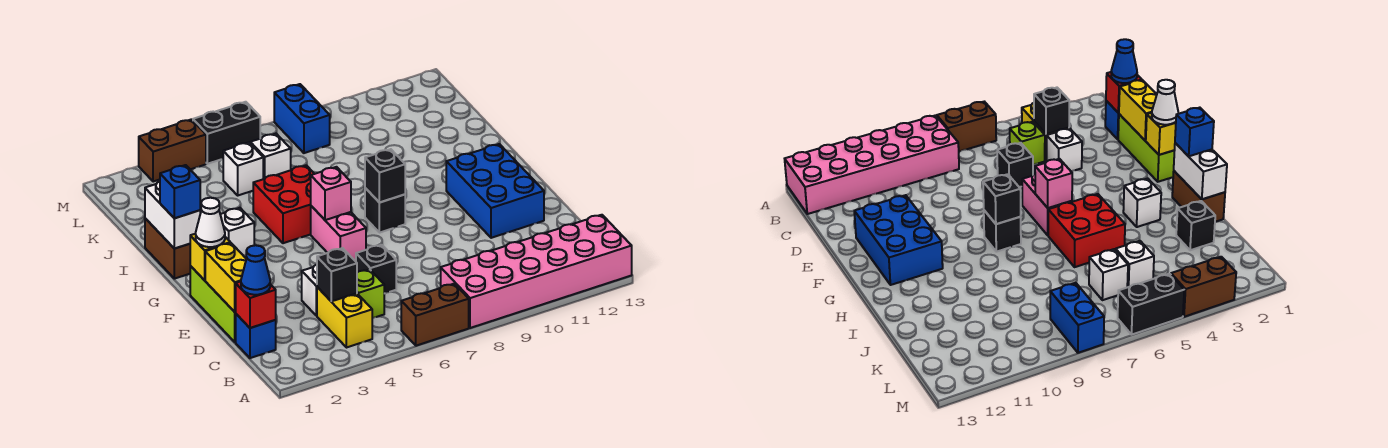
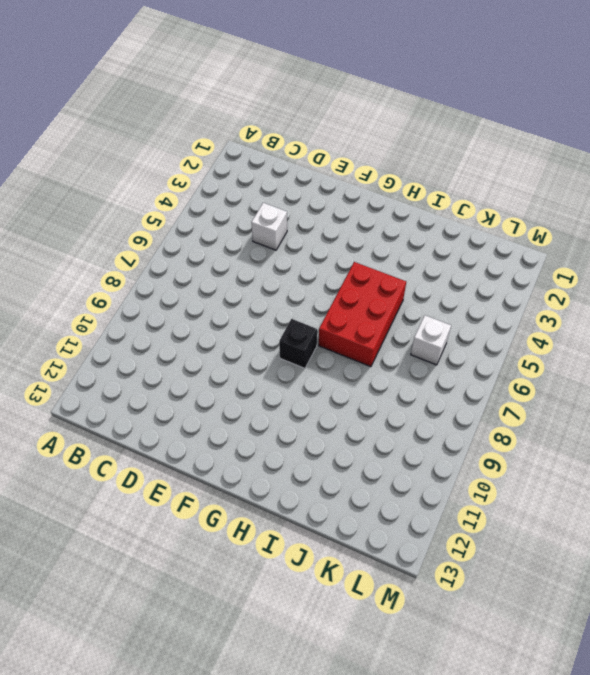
red 2x3 brick [319,262,406,367] -> red 2x2 brick [253,165,314,243]
none -> brown 1x2 brick [401,284,469,346]
none -> pink 2x6 brick [441,215,632,328]
none -> yellow 1x2 brick [317,287,372,348]
none -> blue 1x1 brick [236,314,276,358]

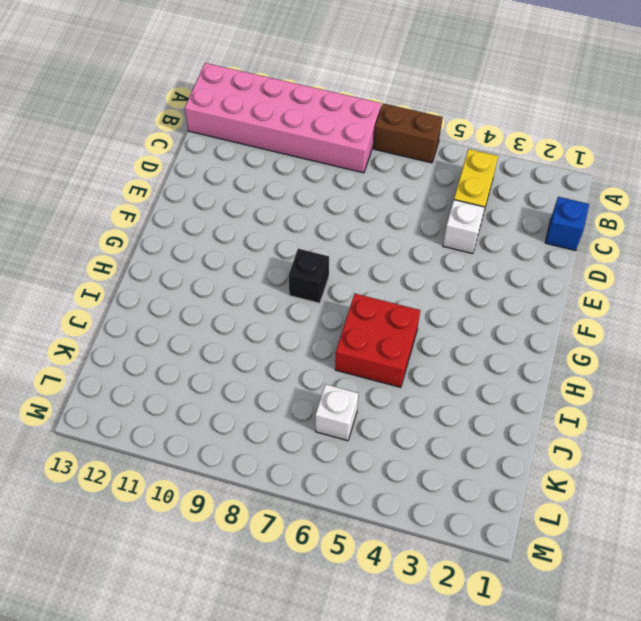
none -> lime 1x1 brick [357,270,384,318]
none -> lime 1x3 brick [190,266,236,342]
none -> black 1x1 brick [356,245,396,294]
none -> blue 2x3 brick [446,144,544,238]

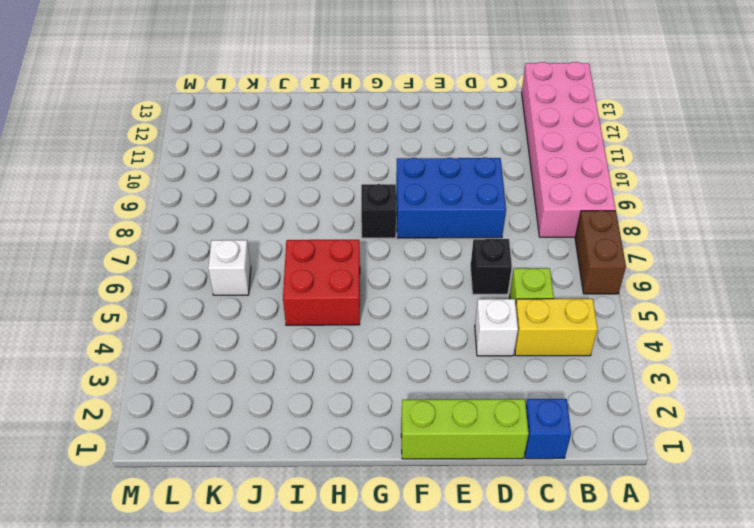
blue 2x3 brick [396,157,506,238] -> blue 2x3 brick moved to [446,144,544,238]
none -> pink 1x2 brick [311,206,366,261]
none -> brown 1x2 brick [145,218,190,279]
none -> white 1x1 brick [220,208,254,256]
none -> black 1x1 brick [1176,201,1215,250]

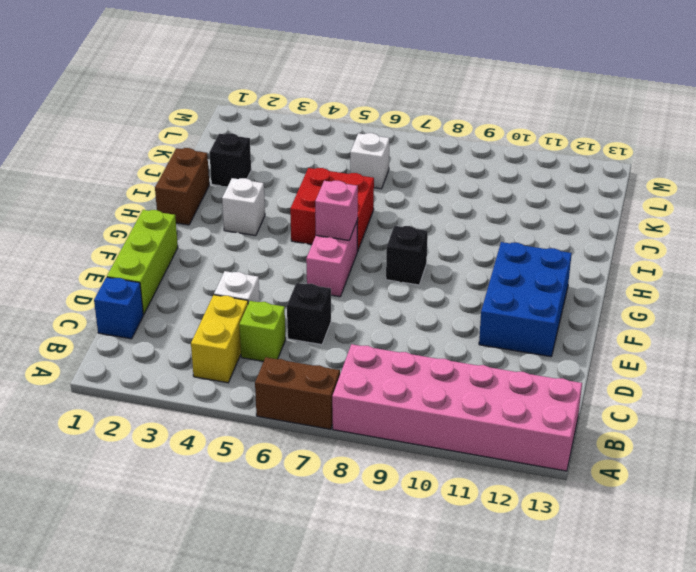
none -> white 1x1 brick [223,142,263,195]
none -> blue 1x2 brick [274,84,330,153]
none -> brown 1x2 brick [139,119,206,182]
none -> black 1x2 brick [193,102,260,164]

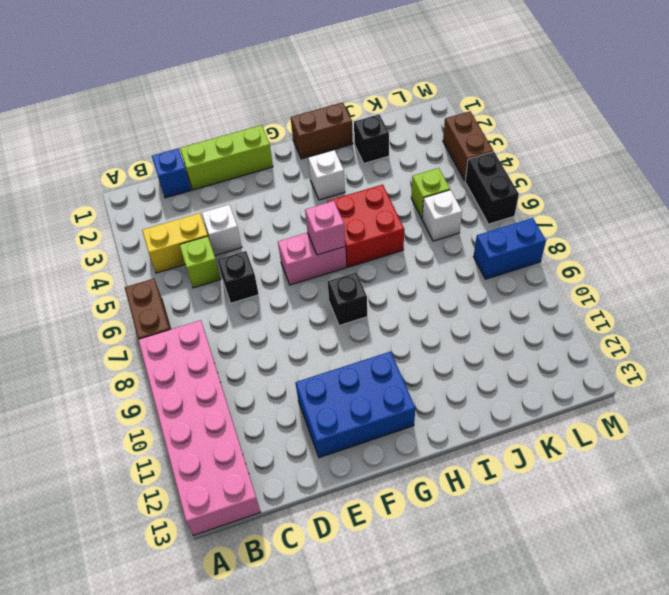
lime 1x1 brick [411,168,450,218] -> white 1x1 brick [223,142,263,195]
none -> red 1x1 brick [236,281,276,328]
none -> black 1x1 brick [317,248,357,301]
none -> yellow 1x2 brick [205,243,246,312]
none -> yellow 1x1 brick [190,234,230,280]

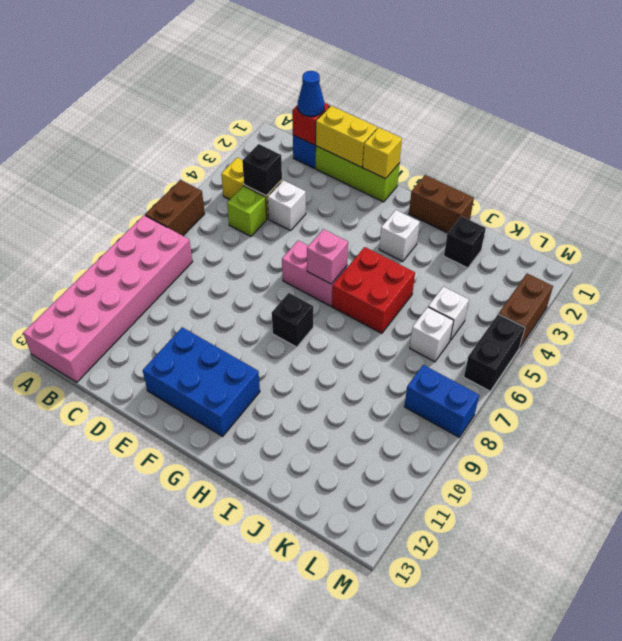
none -> black 1x1 brick [356,245,396,294]
none -> black 1x1 brick [365,149,405,203]
none -> white 1x2 brick [145,181,200,249]
none -> white 1x1 cone [196,198,225,247]

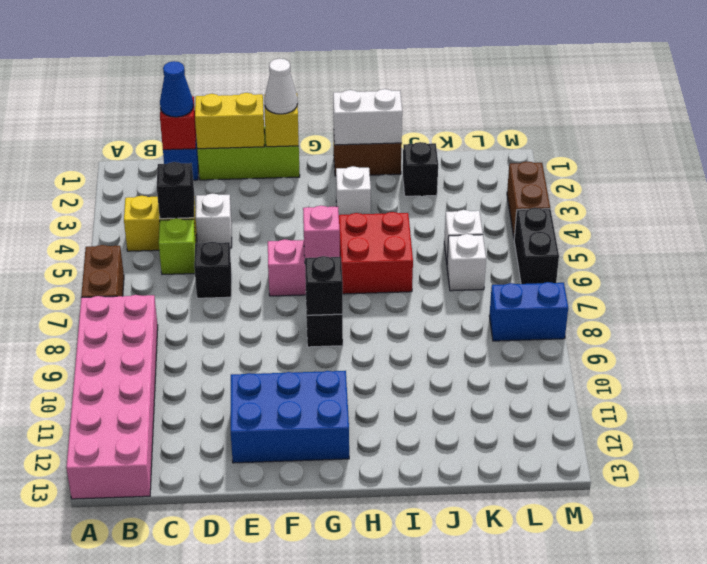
none -> blue 1x1 brick [160,165,200,218]

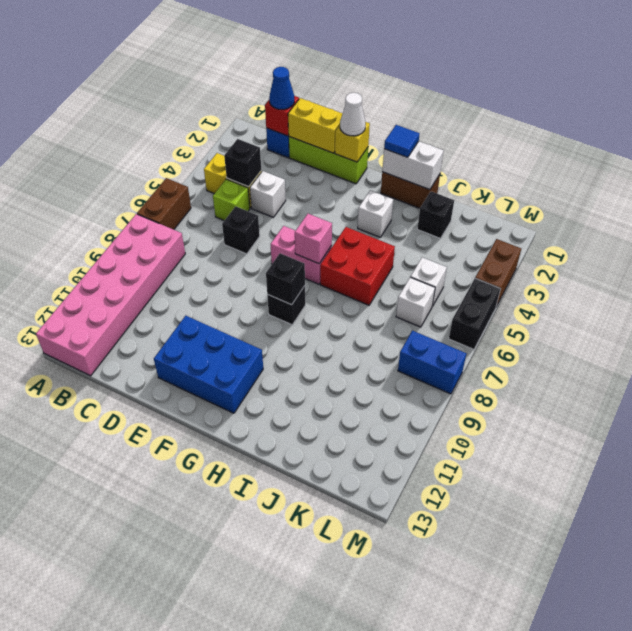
blue 1x1 tile [384,125,419,157] -> blue 1x1 brick [160,165,200,218]

